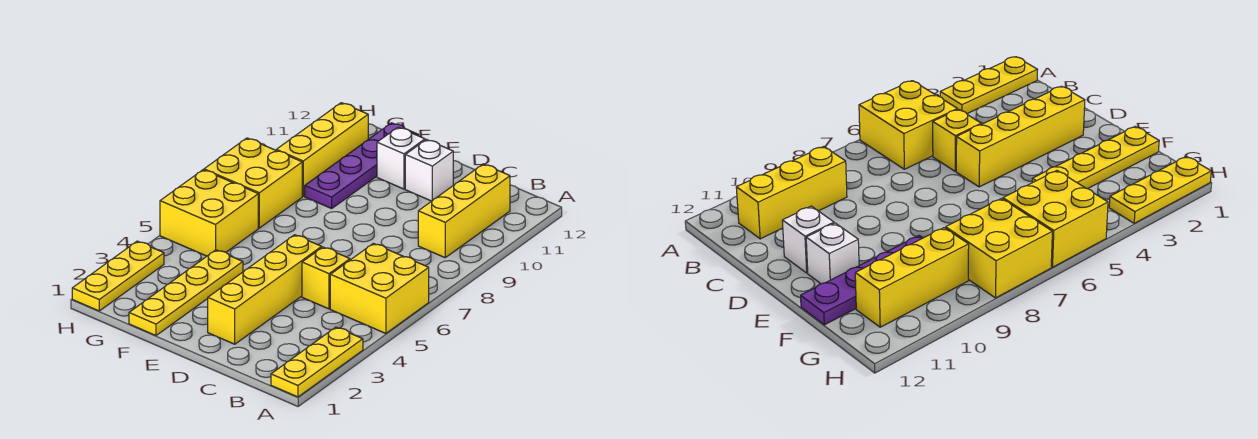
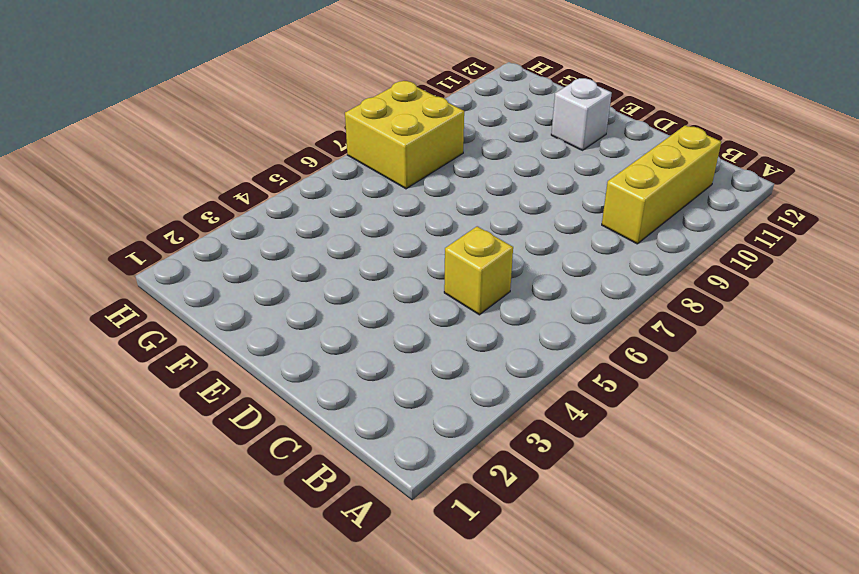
none -> yellow 1x3 plate [271,327,363,397]
none -> yellow 2x2 brick [330,243,429,334]
none -> yellow 1x4 brick [208,235,322,344]

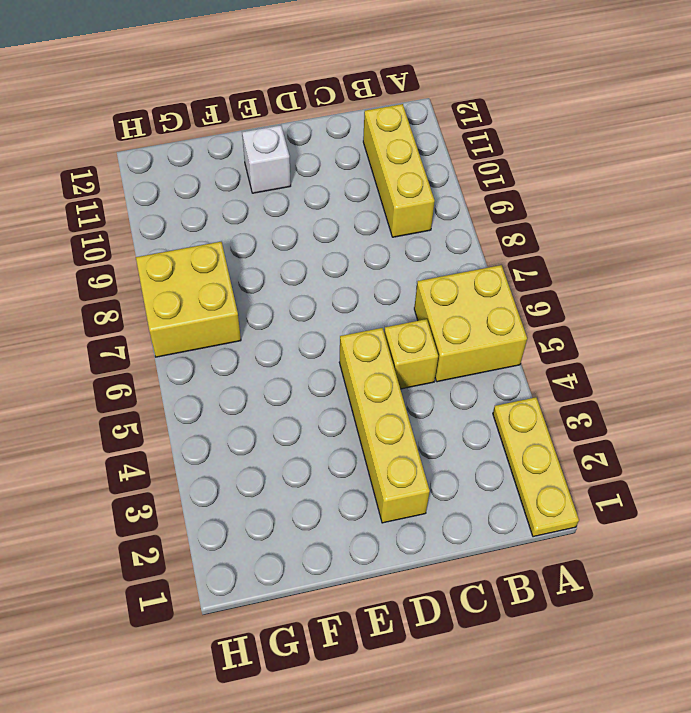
none -> white 1x1 brick [405,140,453,201]
none -> yellow 1x4 plate [129,250,243,336]
none -> purple 1x4 plate [305,123,419,208]

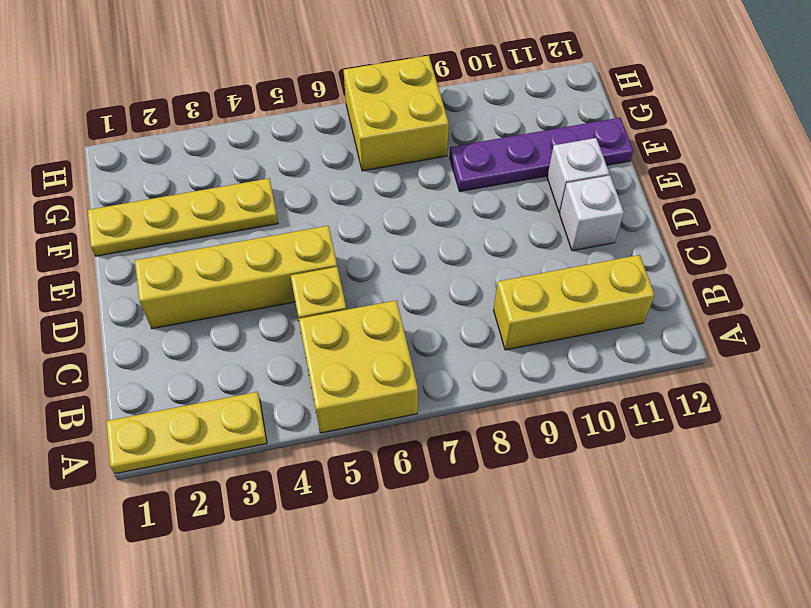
none -> yellow 2x2 brick [160,170,258,256]
none -> yellow 1x3 brick [276,103,368,196]
none -> yellow 1x3 plate [72,241,164,311]

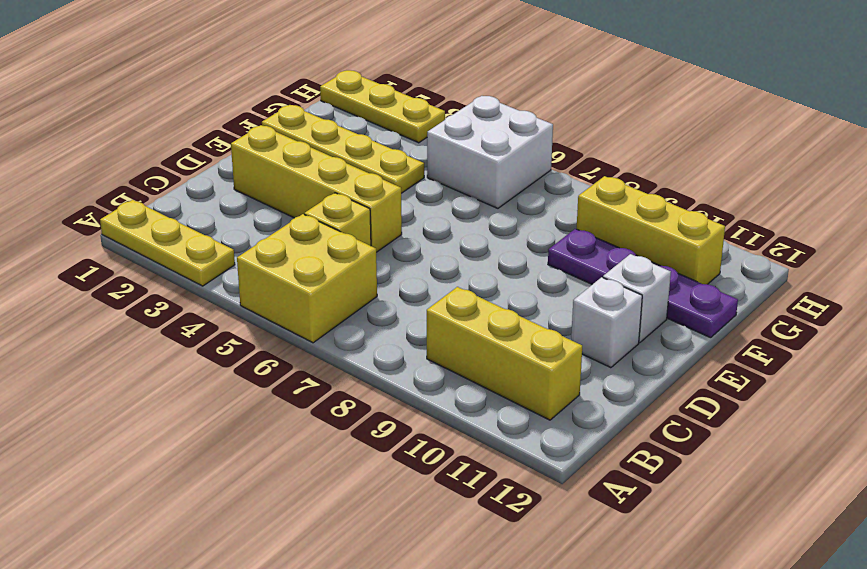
white 2x2 brick [427,96,553,208] -> yellow 2x2 brick [160,170,258,256]
none -> yellow 2x2 brick [204,138,302,228]

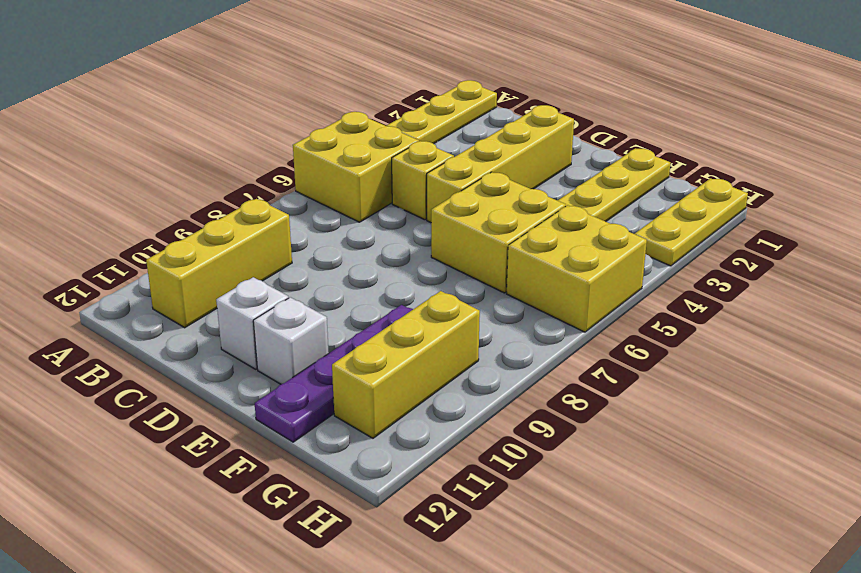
yellow 2x2 brick [431,172,566,293] -> yellow 2x2 brick moved to [204,138,302,228]

